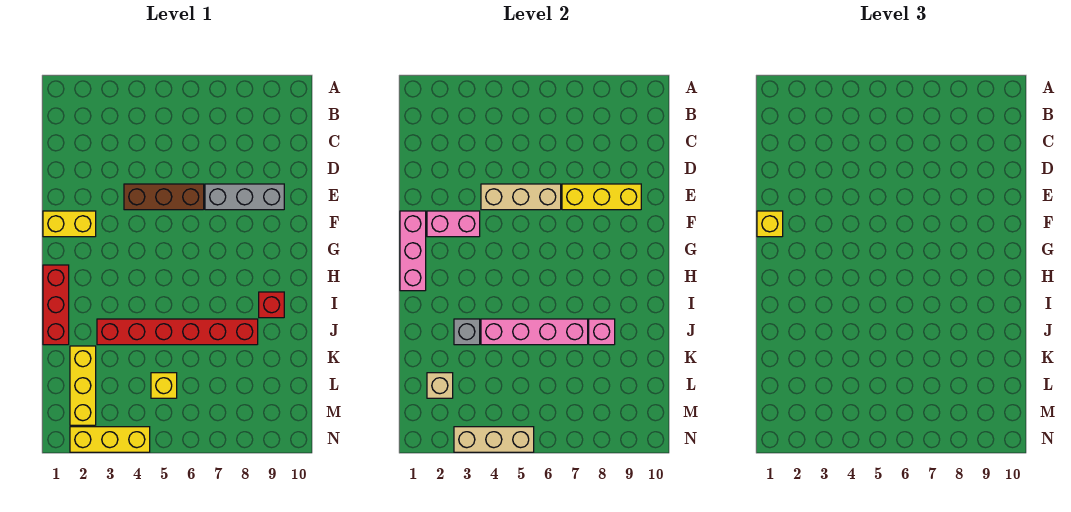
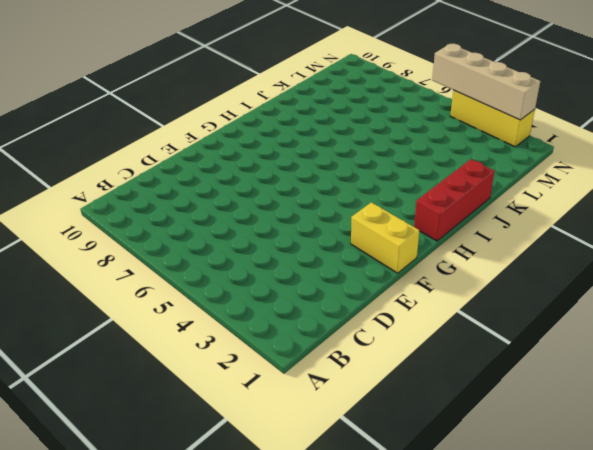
tan 1x4 brick [432,44,540,120] -> tan 1x3 brick [454,427,534,452]
none -> brown 1x3 brick [124,184,204,210]
none -> grey 1x3 brick [205,184,284,210]
none -> red 1x1 brick [259,292,284,318]

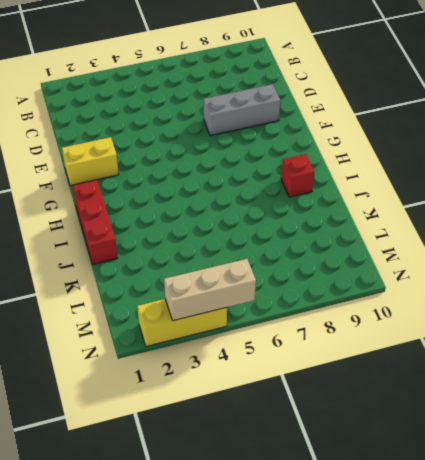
none -> brown 1x3 brick [124,184,204,210]
none -> red 1x6 brick [97,319,258,345]
none -> yellow 1x3 brick [70,346,96,425]

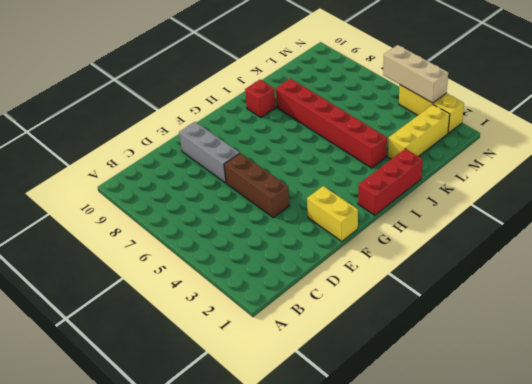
none -> yellow 1x1 brick [151,373,177,398]
none -> tan 1x3 brick [481,184,561,210]
none -> yellow 1x3 brick [562,184,641,210]

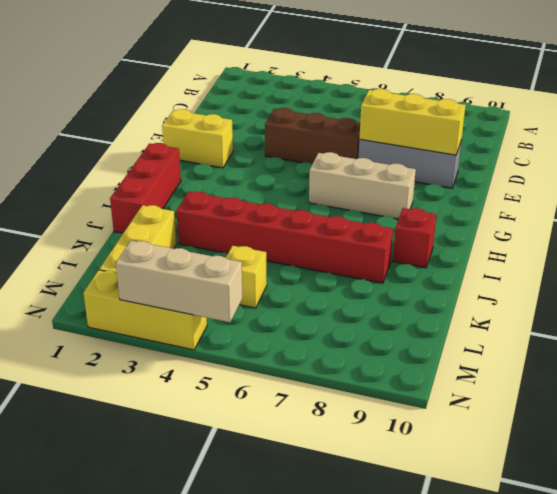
tan 1x3 brick [309,152,416,219] -> tan 1x3 brick moved to [481,184,561,210]
none -> pink 1x3 brick [400,211,426,291]
none -> pink 1x2 brick [427,211,480,237]
none -> grey 1x1 brick [454,319,480,345]

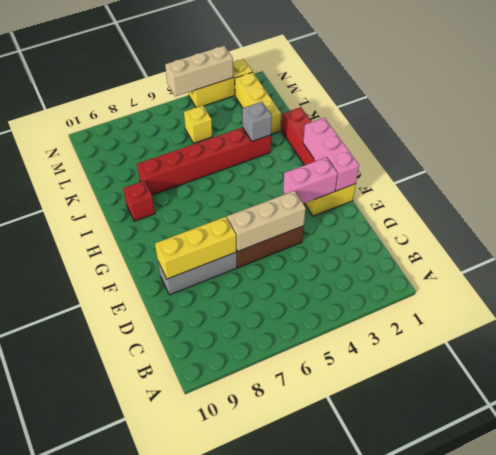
none -> pink 1x4 brick [481,319,588,345]
none -> pink 1x1 brick [589,319,615,345]
none -> tan 1x1 brick [427,373,453,398]

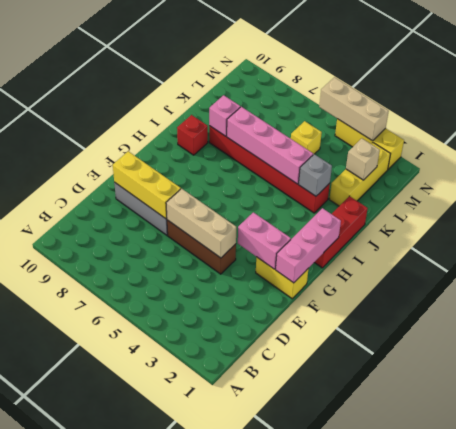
none -> yellow 1x1 brick [757,211,783,237]

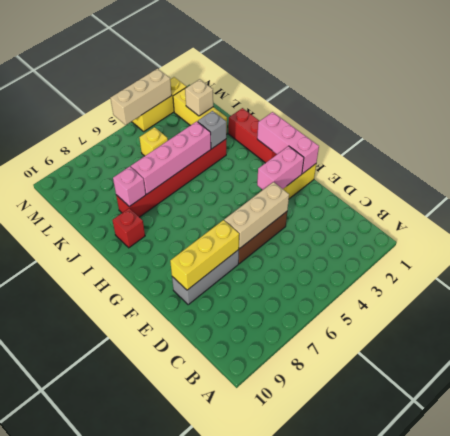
none -> yellow 1x1 brick [757,211,783,237]

